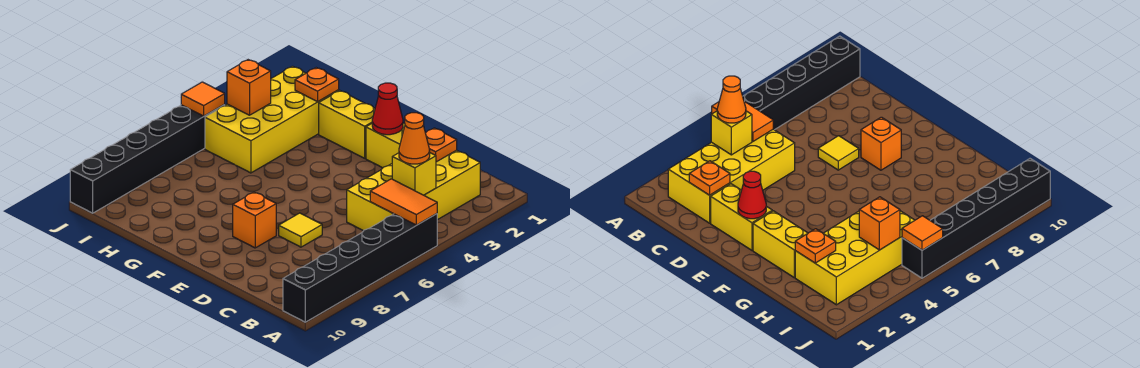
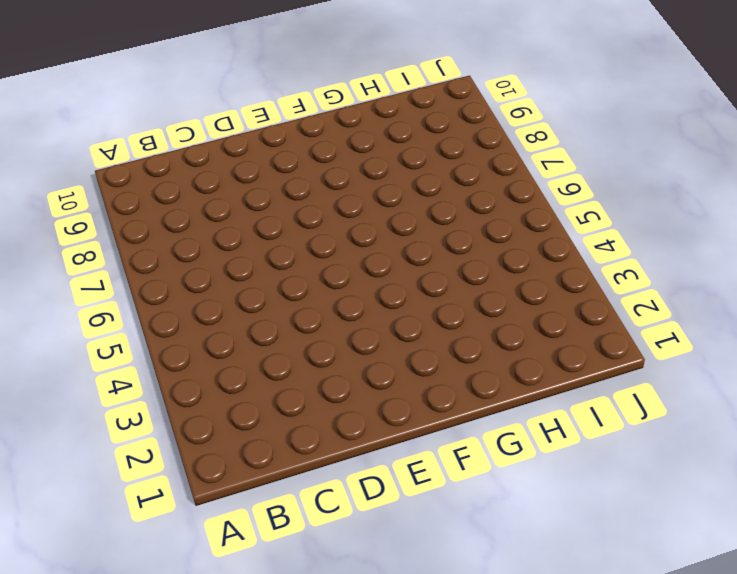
none -> black 1x6 brick [283,214,437,322]
none -> yellow 2x4 brick [347,150,480,231]
none -> yellow 1x2 brick [366,123,405,168]

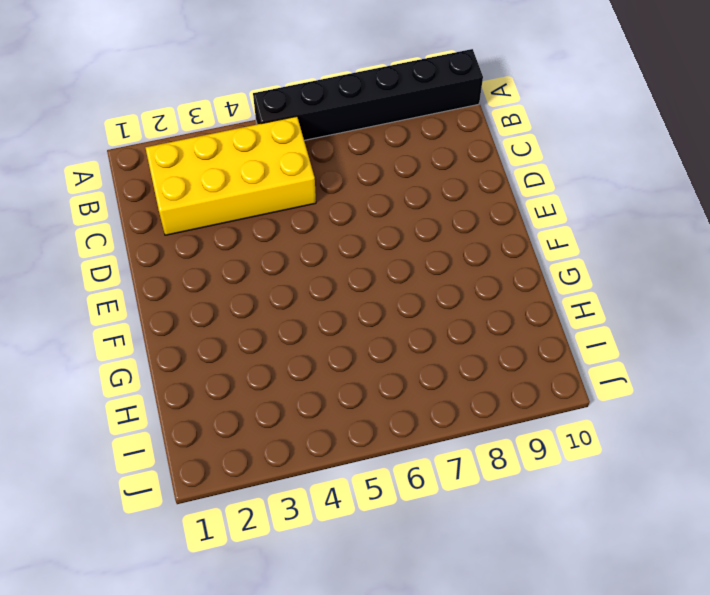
none -> yellow 1x2 brick [366,123,405,168]
none -> yellow 1x1 tile [279,213,322,247]
none -> orange 1x1 brick [233,192,276,248]

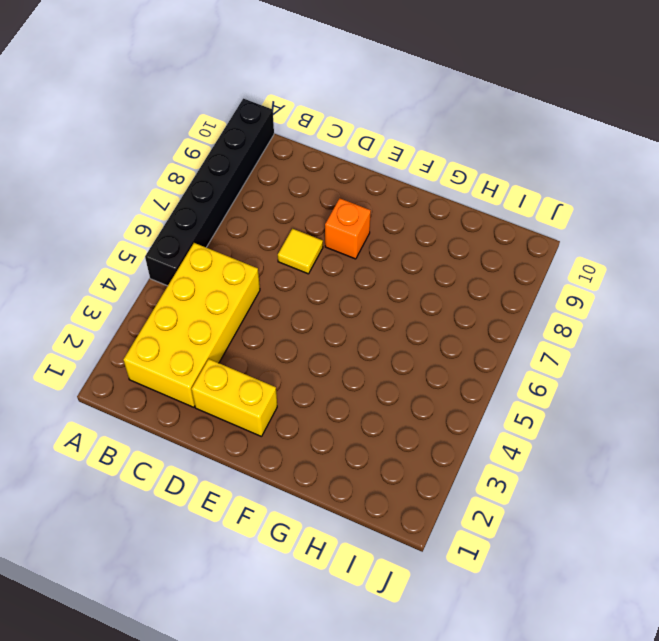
none -> yellow 1x2 brick [319,91,375,158]
none -> yellow 2x4 brick [205,66,339,173]
none -> black 1x6 brick [70,105,225,213]

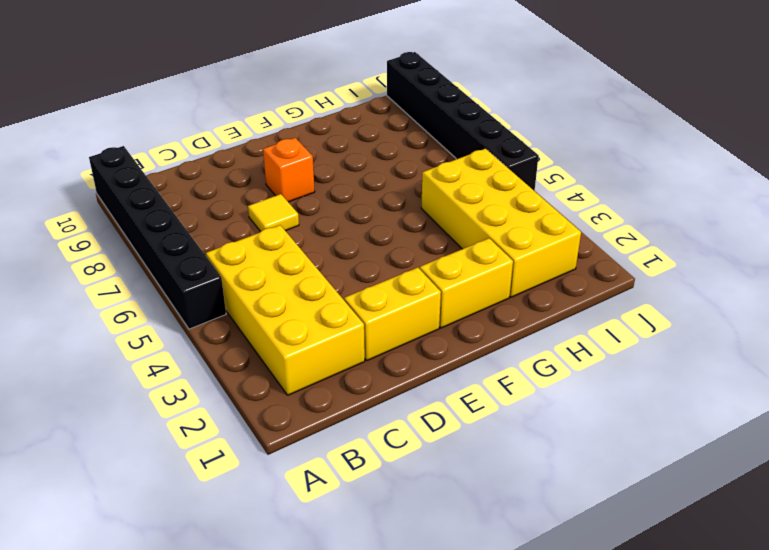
none -> orange 1x2 tile [370,179,437,225]
none -> yellow 1x1 brick [392,153,436,195]
none -> orange 1x1 plate [426,128,457,162]

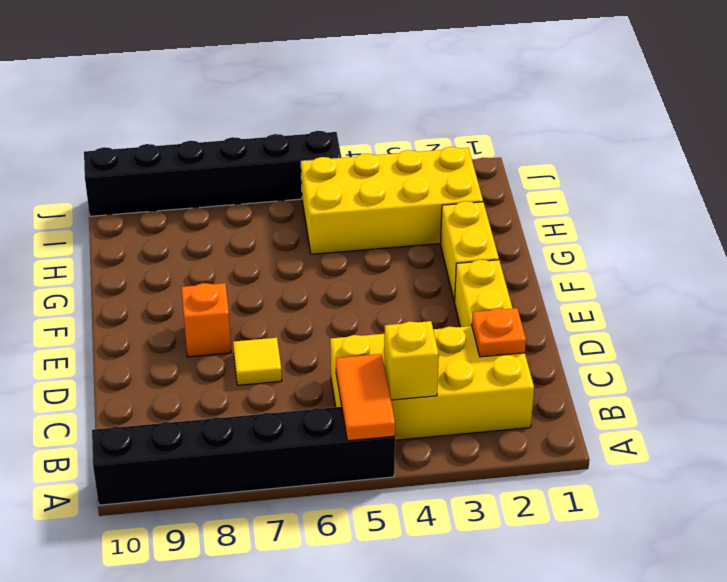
none -> red 1x1 cone [372,83,403,135]
none -> orange 1x1 plate [295,68,339,102]
none -> orange 1x1 brick [227,60,271,115]

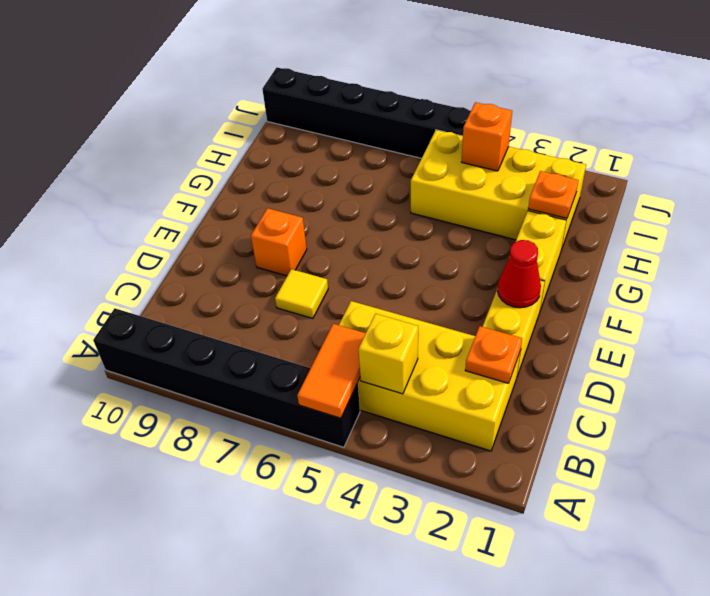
none -> orange 1x1 tile [181,82,225,116]
none -> orange 1x1 cone [399,113,430,164]

